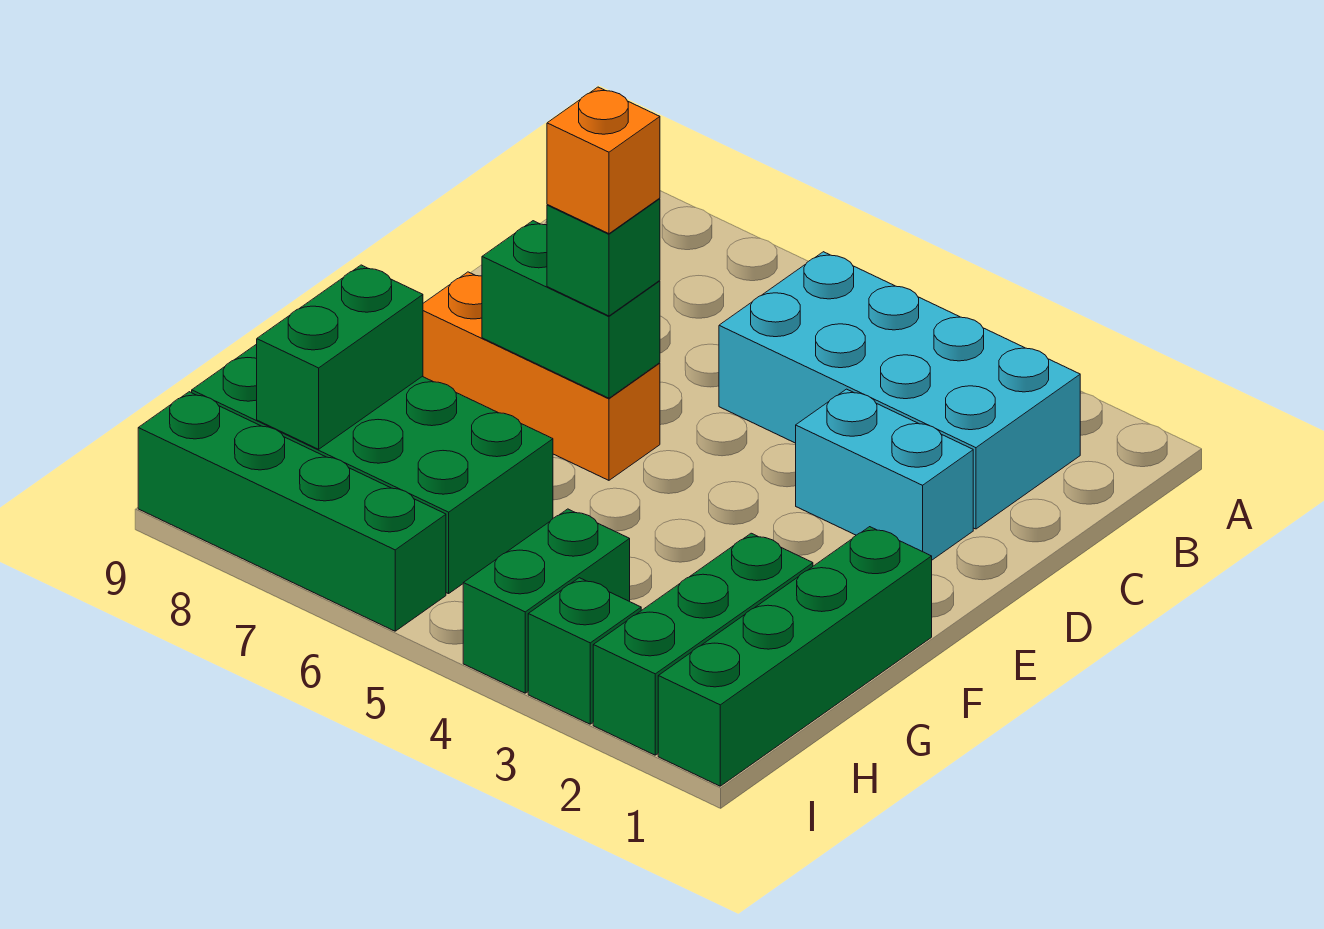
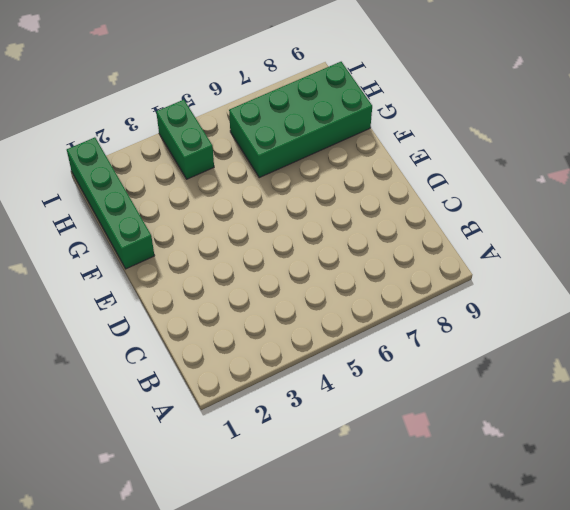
none -> cyan 2x4 brick [719,252,1080,529]
none -> cyan 1x2 brick [796,389,973,560]
none -> orange 1x3 brick [423,272,660,480]

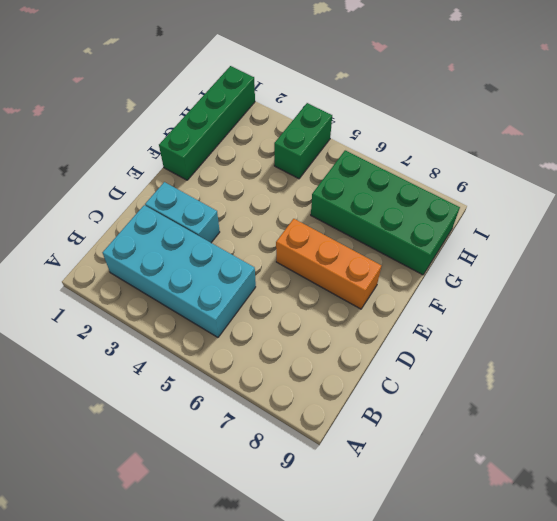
none -> green 1x3 brick [593,533,813,755]
none -> green 1x1 brick [528,578,641,724]
none -> green 1x4 brick [138,392,446,631]

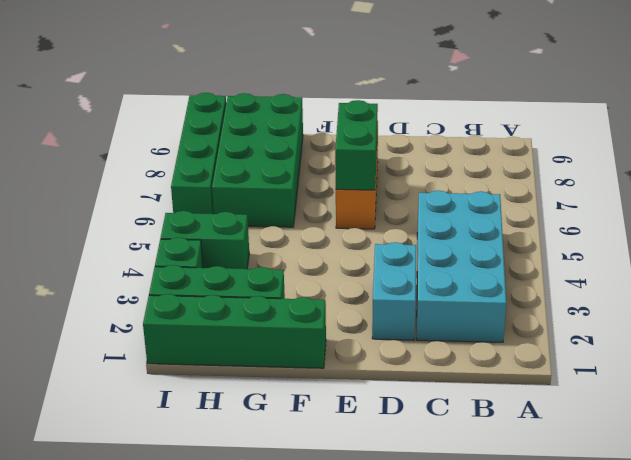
none -> green 1x2 brick [257,265,423,449]
none -> green 1x1 brick [547,199,660,316]
none -> orange 1x1 brick [547,87,660,234]

